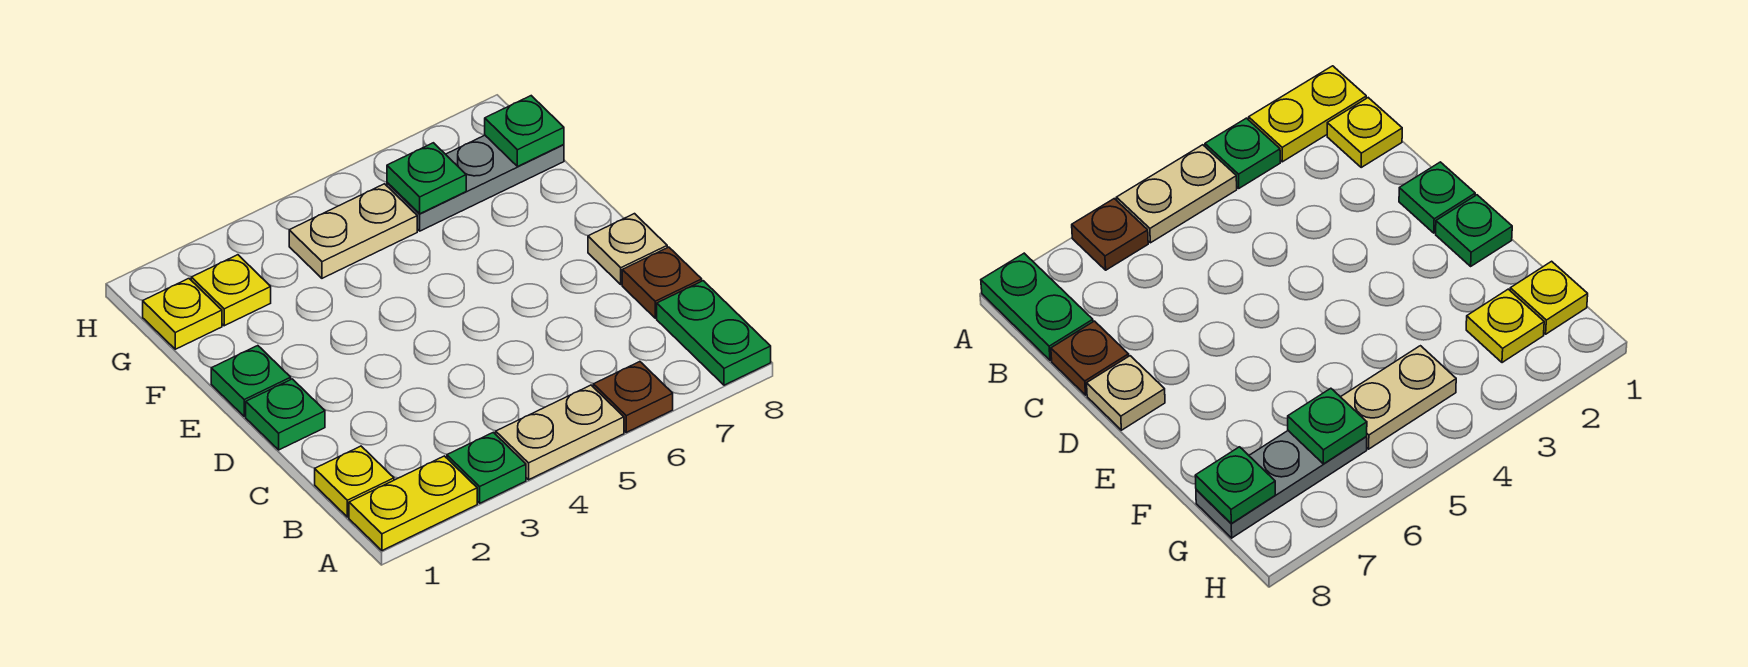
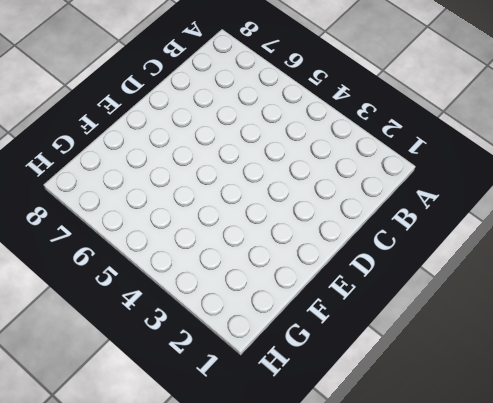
none -> yellow 1x2 plate [349,456,477,551]
none -> green 1x1 plate [447,432,526,503]
none -> tan 1x2 plate [496,385,624,480]

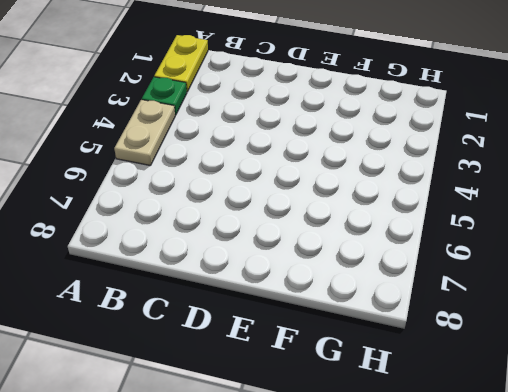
none -> brown 1x1 plate [593,362,673,432]
none -> green 1x2 plate [657,281,771,385]
none -> yellow 1x1 plate [315,446,394,517]

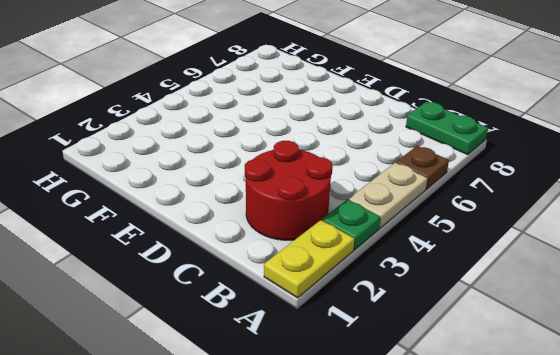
red 2x2 round brick [245,141,333,240] -> none
none -> yellow 1x1 plate [315,446,394,517]
none -> brown 1x1 plate [622,247,702,318]
none -> green 1x1 plate [246,379,325,450]

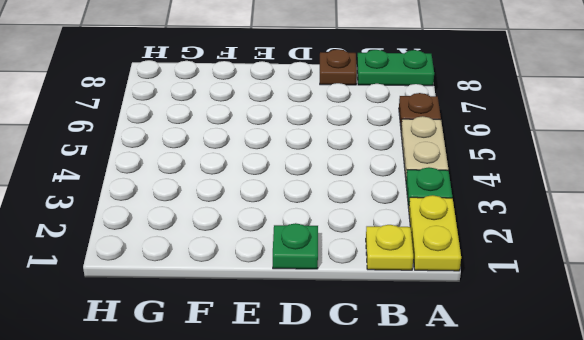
none -> tan 1x1 plate [588,214,667,284]
none -> green 1x1 plate [211,346,291,416]
none -> yellow 1x1 plate [143,279,222,349]

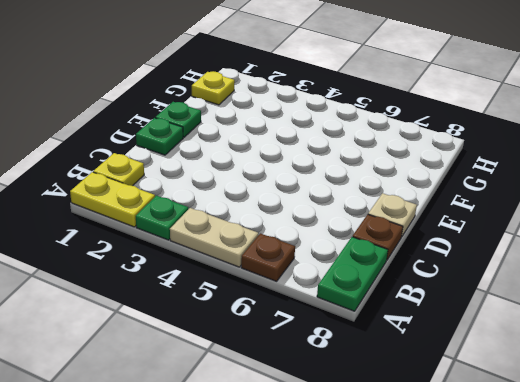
none -> yellow 1x1 plate [191,255,271,326]
none -> tan 1x2 plate [289,184,417,278]
none -> grey 1x3 plate [387,135,564,231]

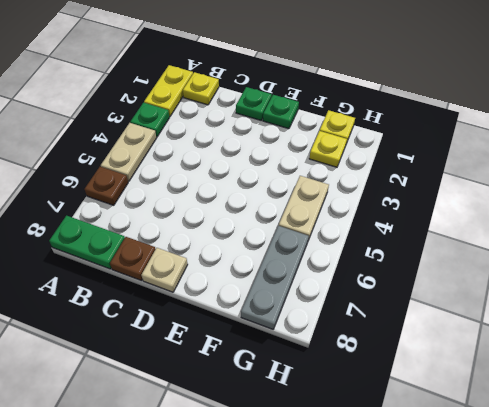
none -> green 1x1 plate [387,143,466,214]
none -> green 1x1 plate [485,96,564,167]

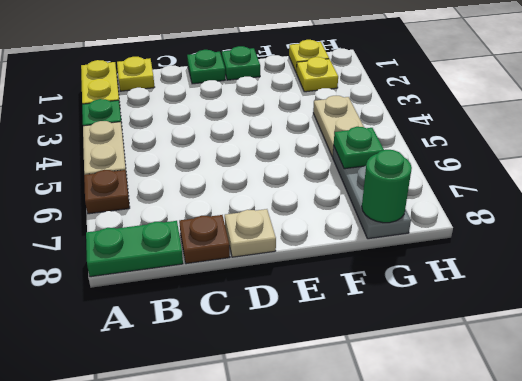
green 1x1 round brick [362,150,412,223] -> green 1x1 plate [485,96,564,167]

